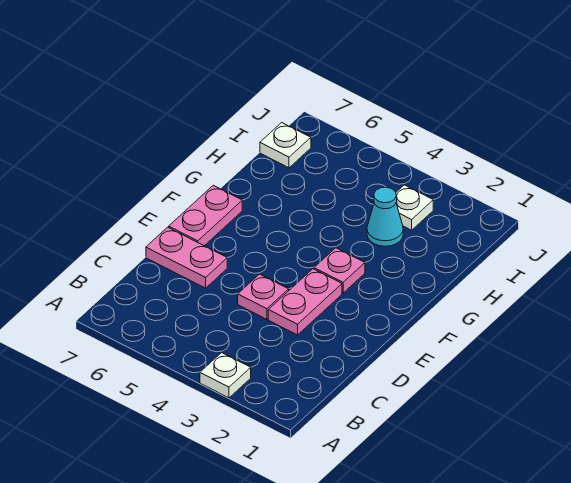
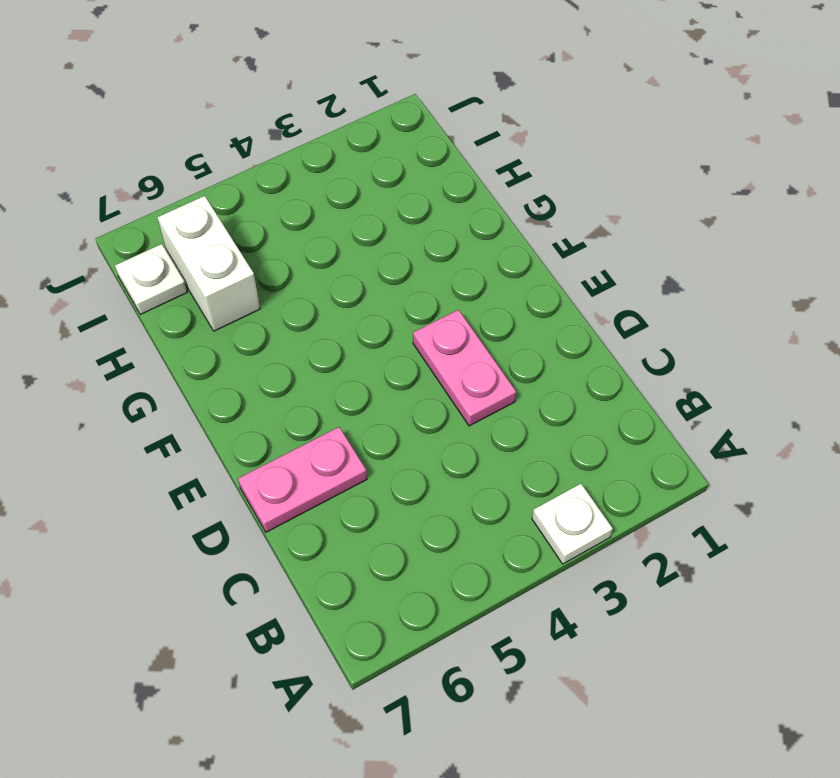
white 1x2 brick [157,196,260,331] -> none
none -> pink 1x1 plate [238,274,289,319]
none -> pink 1x2 plate [169,185,242,246]

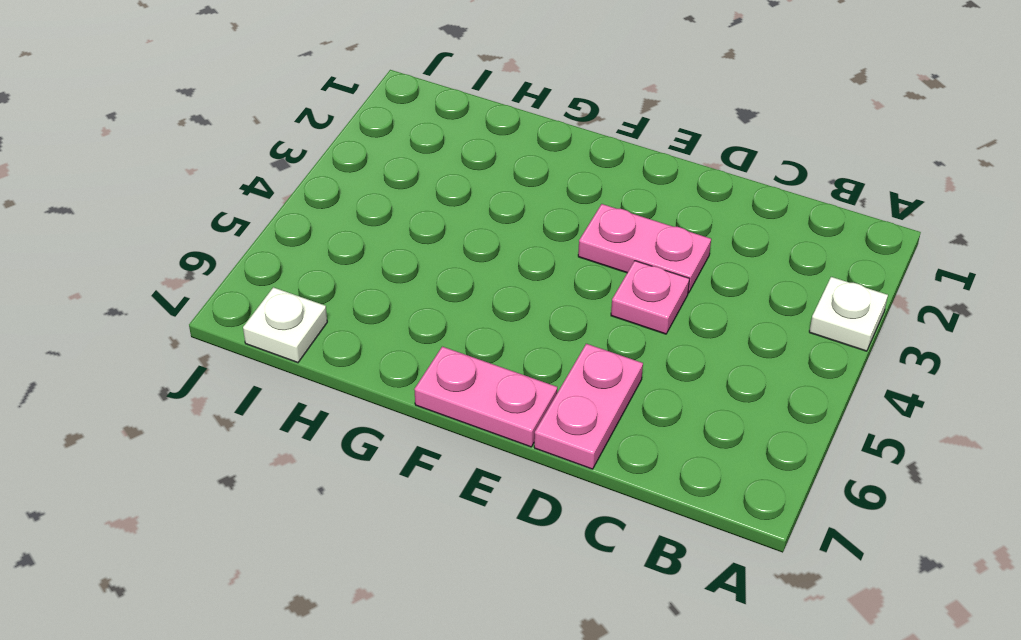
none -> pink 1x1 plate [314,248,365,293]
none -> cyan 1x1 cone [367,187,403,246]

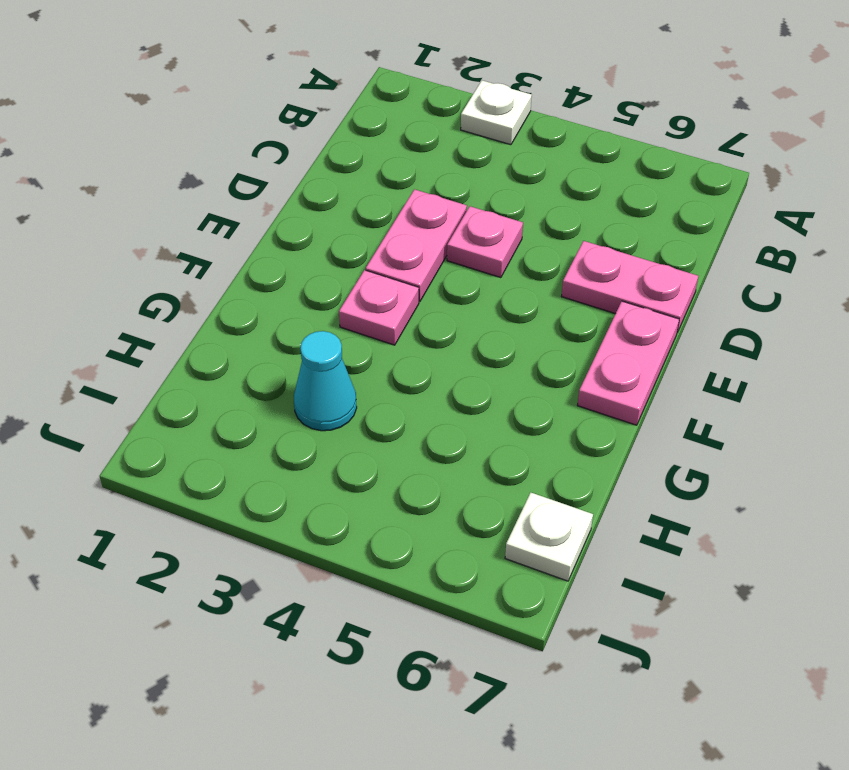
none -> white 1x1 plate [396,185,433,230]

